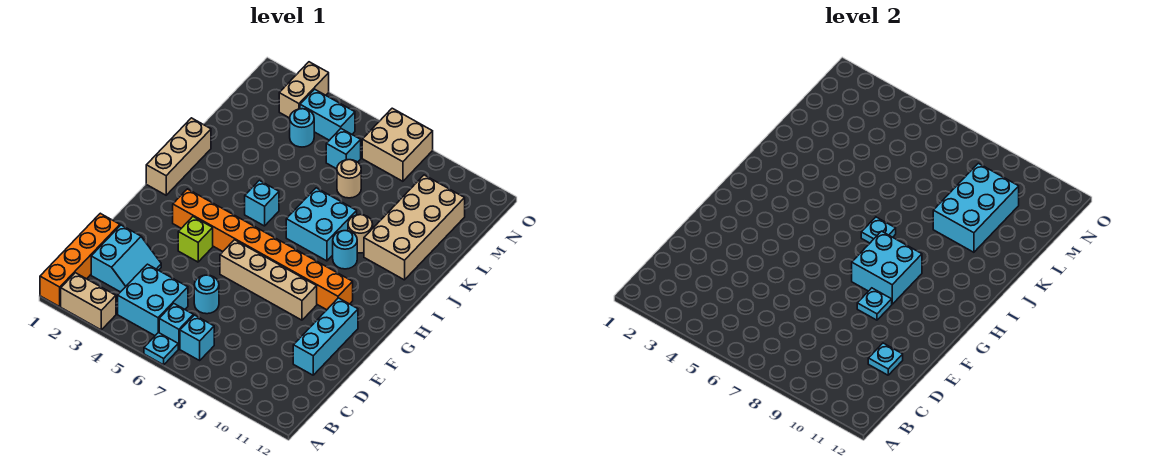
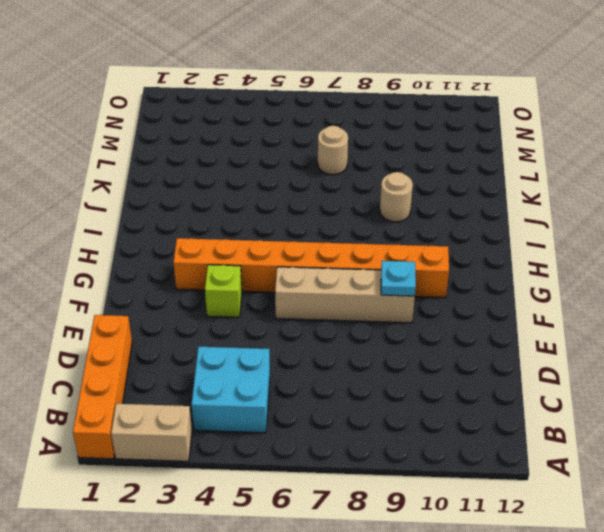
none -> cyan 1x1 plate [144,332,178,365]
none -> cyan 1x1 brick [159,303,193,349]
none -> cyan 1x1 brick [180,315,214,360]

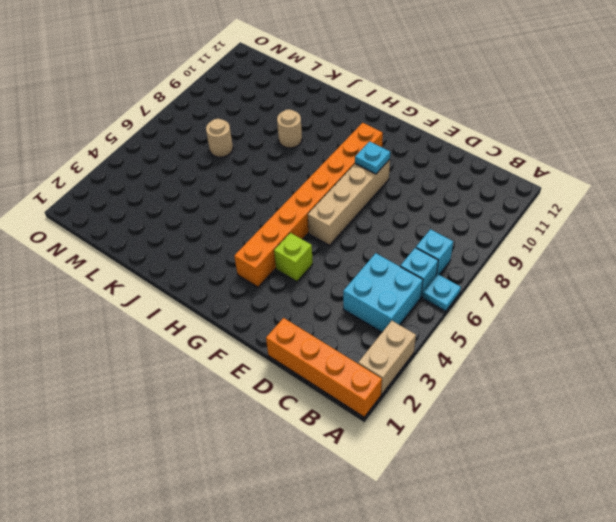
none -> cyan 2x2 slope [91,225,161,292]
none -> cyan 1x1 round brick [194,275,219,314]
none -> cyan 1x3 brick [293,298,358,375]

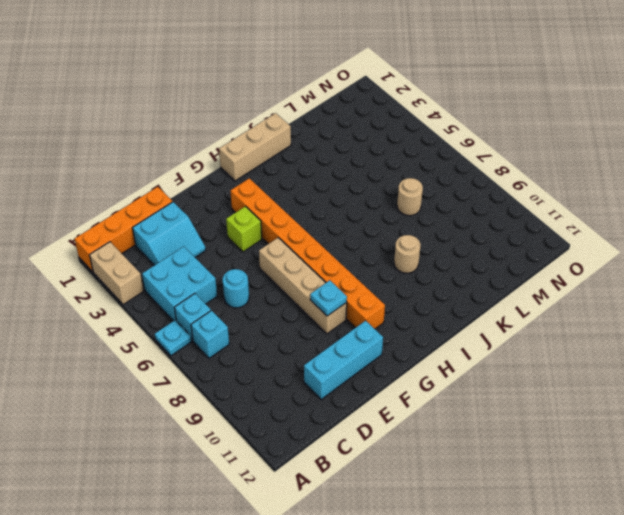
none -> cyan 1x1 brick [245,180,279,226]
none -> cyan 2x2 brick [286,188,357,261]
none -> cyan 1x1 round brick [333,231,357,269]

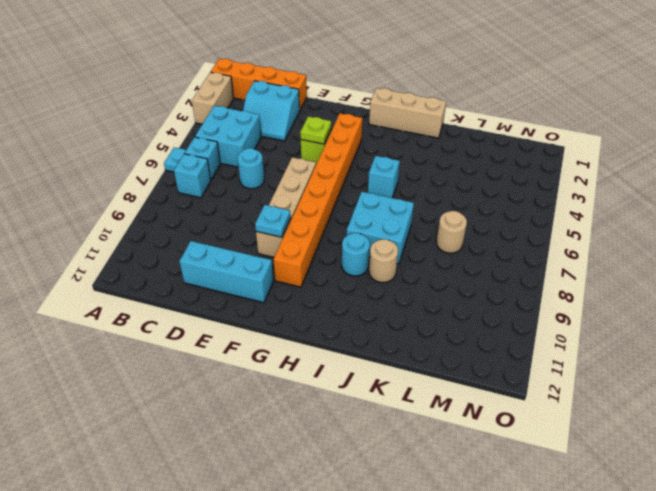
lime 1x1 plate [300,116,331,144] -> none
none -> tan 2x4 brick [364,175,465,280]
none -> cyan 1x1 round brick [290,109,314,147]
none -> cyan 1x1 brick [326,129,361,169]

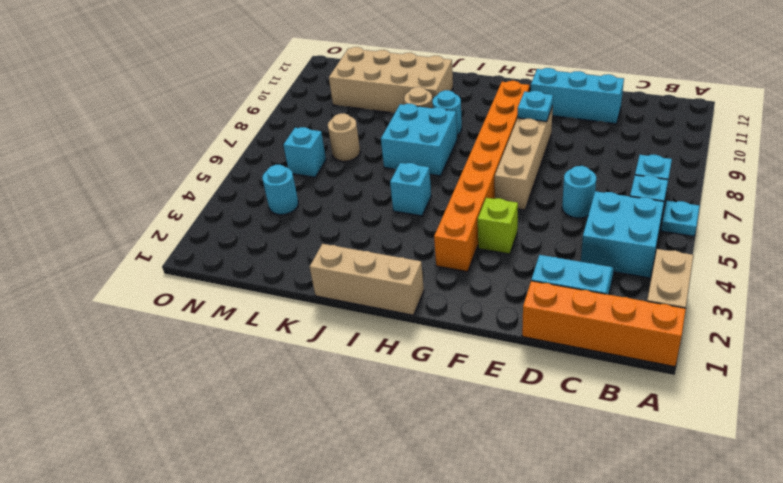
none -> tan 1x2 brick [279,62,329,118]
none -> cyan 1x2 brick [300,89,355,140]
none -> tan 2x2 brick [362,108,433,181]

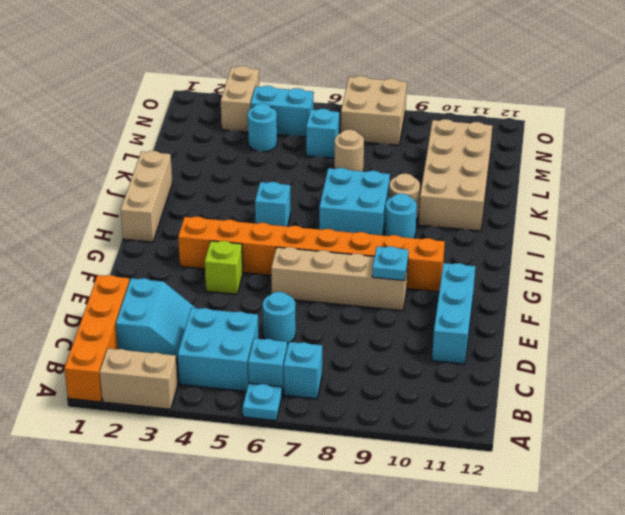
none -> cyan 1x1 plate [868,343,903,375]
none -> cyan 2x2 brick [852,231,922,304]
none -> cyan 1x1 plate [861,217,896,243]

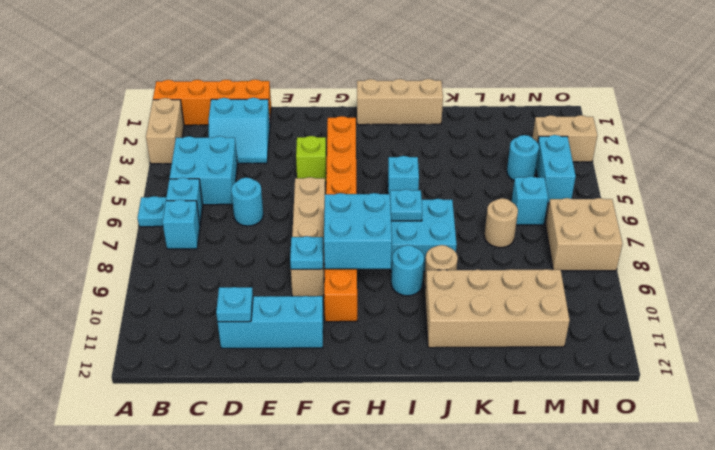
none -> cyan 2x3 brick [933,163,1019,252]

